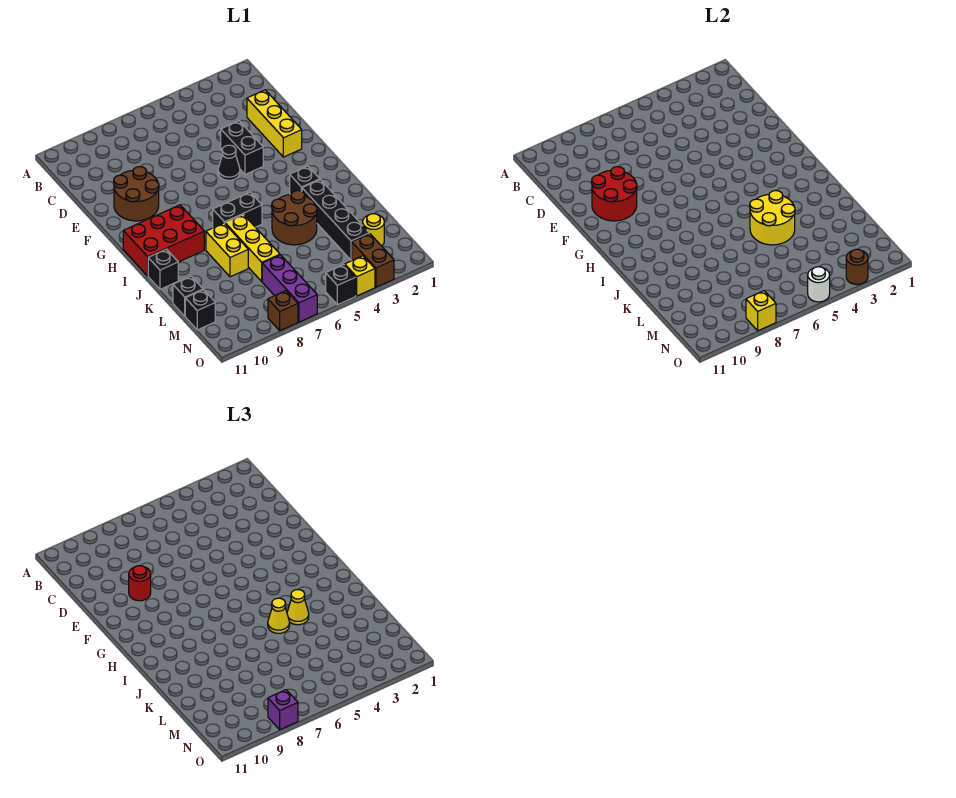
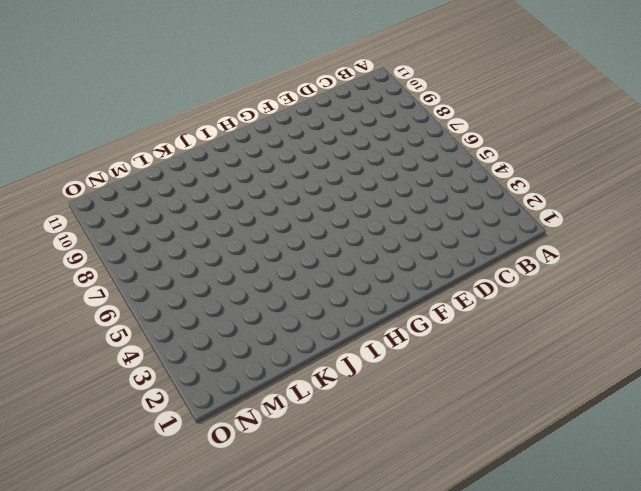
none -> yellow 1x3 brick [247,90,302,157]
none -> black 1x2 brick [221,121,263,174]
none -> brown 2x2 round brick [114,167,159,221]

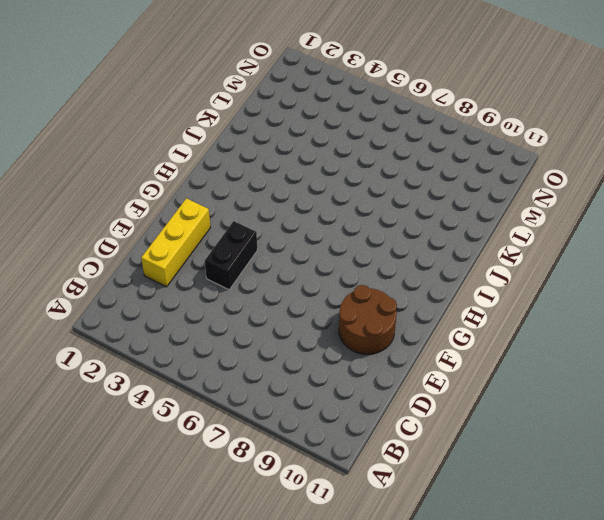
none -> black 1x1 cone [218,145,240,180]
none -> red 2x3 brick [123,205,204,276]
none -> black 1x1 brick [290,166,320,194]

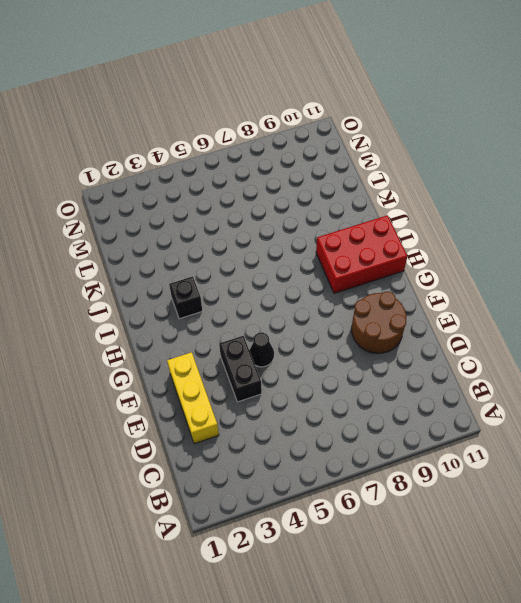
none -> black 1x2 brick [213,192,262,228]
none -> black 1x4 brick [302,180,369,260]
none -> brown 2x2 round brick [272,191,317,245]

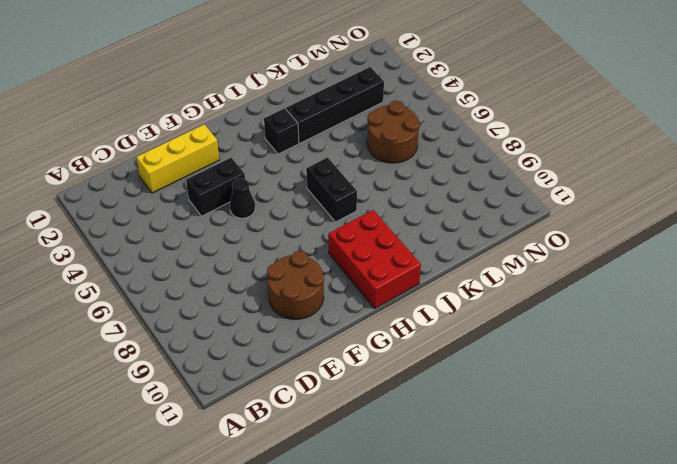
brown 2x2 round brick [367,101,420,163] -> brown 2x2 round brick moved to [272,191,317,245]
none -> yellow 1x3 brick [225,214,280,281]
none -> yellow 1x2 brick [206,223,248,277]
none -> black 1x1 brick [148,249,178,289]

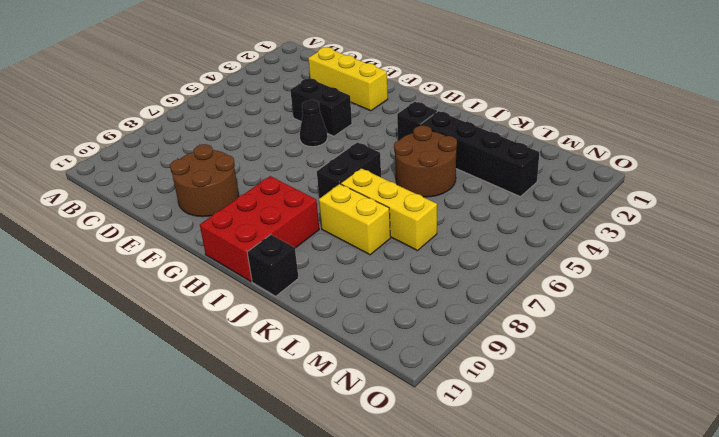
none -> black 1x1 brick [173,276,203,316]
none -> yellow 1x1 round brick [363,214,384,246]
none -> purple 1x3 brick [262,255,317,322]

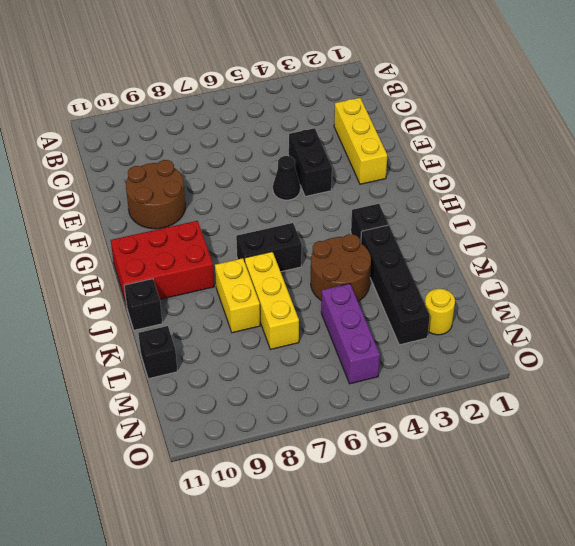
purple 1x3 brick [321,284,380,384] -> purple 1x3 brick moved to [262,255,317,322]
none -> black 1x1 brick [185,290,215,330]
none -> brown 1x2 brick [352,234,394,287]
none -> yellow 1x1 brick [345,256,375,296]

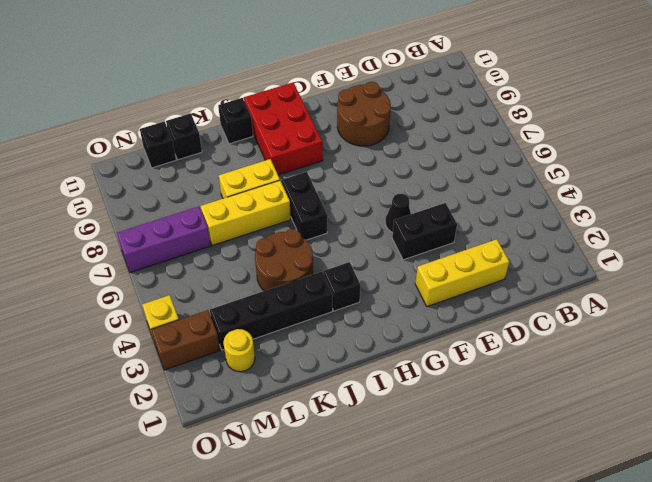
none -> black 1x1 brick [326,265,356,305]
none -> brown 1x1 brick [268,291,298,331]
none -> red 2x2 round brick [592,167,637,221]

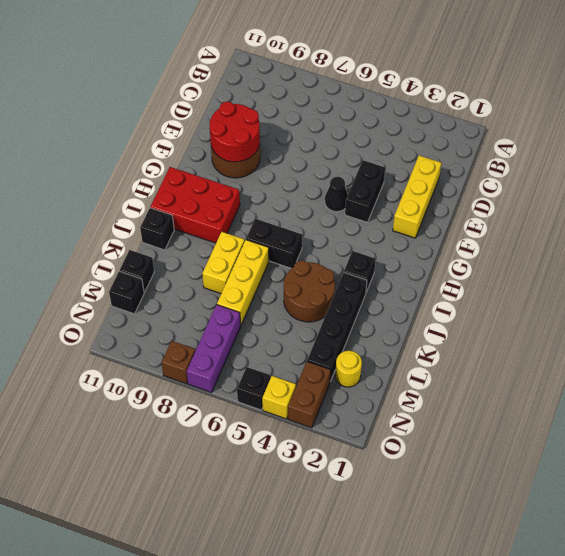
none -> yellow 2x2 round brick [750,191,795,245]
none -> brown 1x1 round brick [846,249,868,285]
none -> white 1x1 round brick [808,267,830,302]

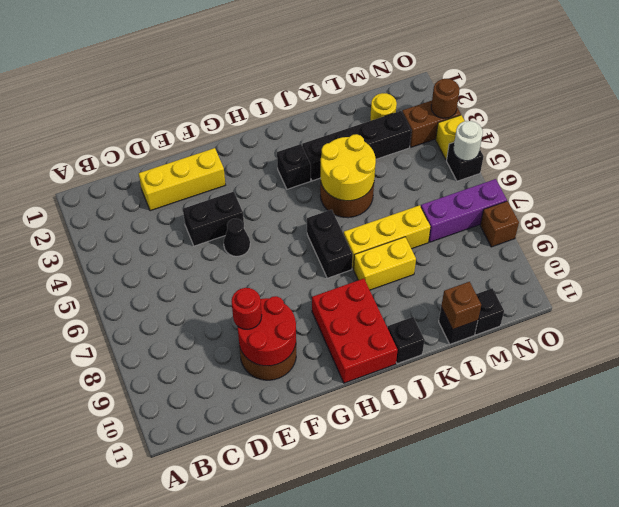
brown 1x1 brick [441,282,481,329] -> none
none -> yellow 1x1 brick [746,291,776,331]
none -> yellow 1x1 cone [287,590,309,625]
none -> yellow 1x1 cone [268,598,290,633]

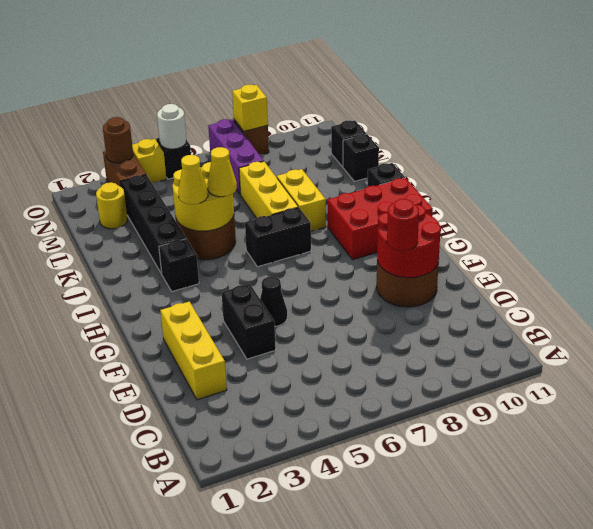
none -> purple 1x1 brick [268,690,298,730]

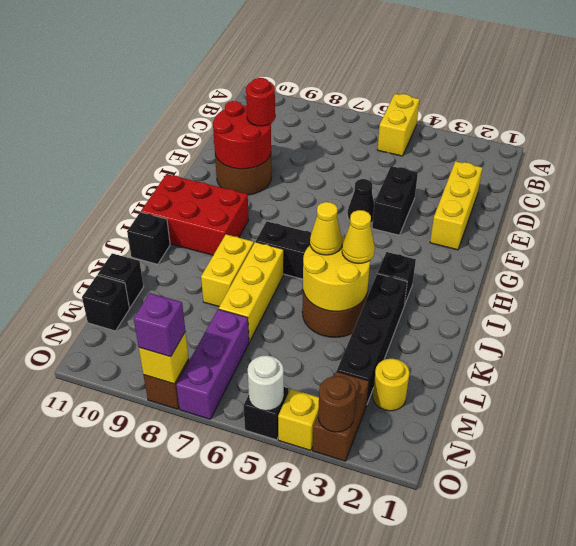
yellow 1x2 brick [378,94,420,156] -> none

